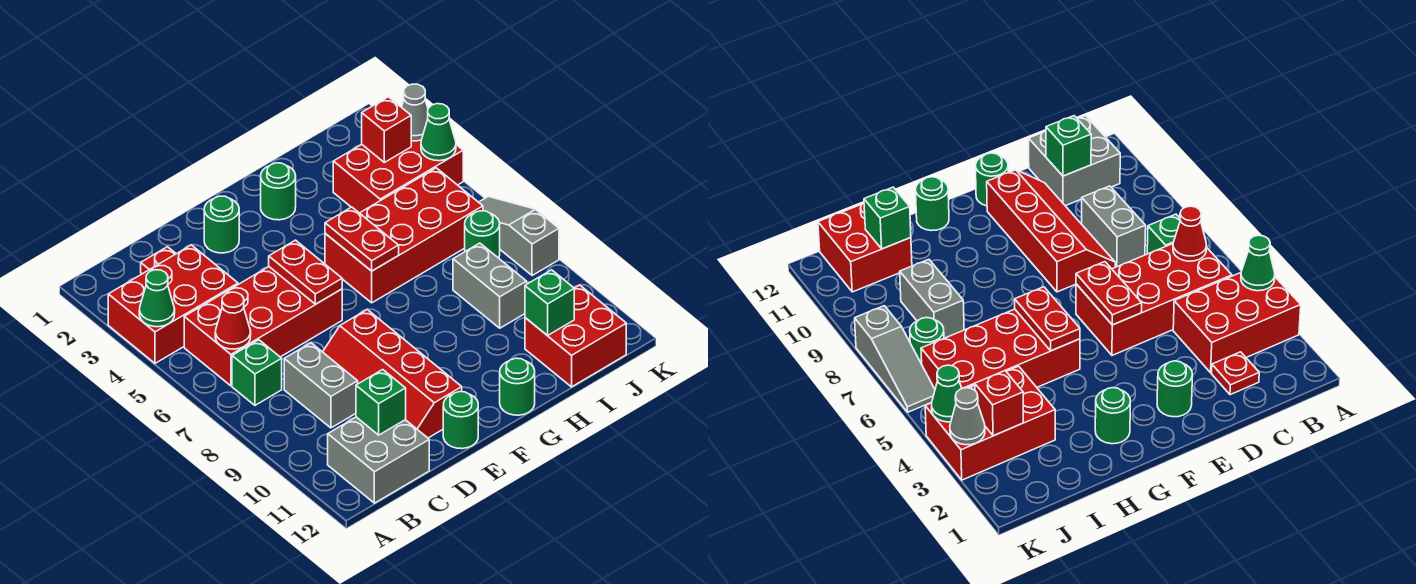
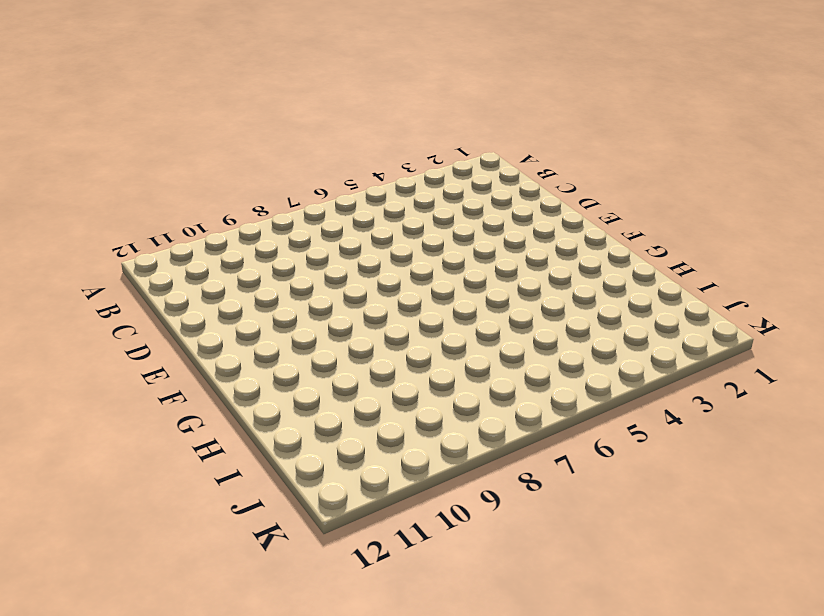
none -> red 2x3 brick [108,245,238,363]
none -> red 2x4 brick [184,267,342,386]
none -> green 1x1 brick [232,340,282,405]

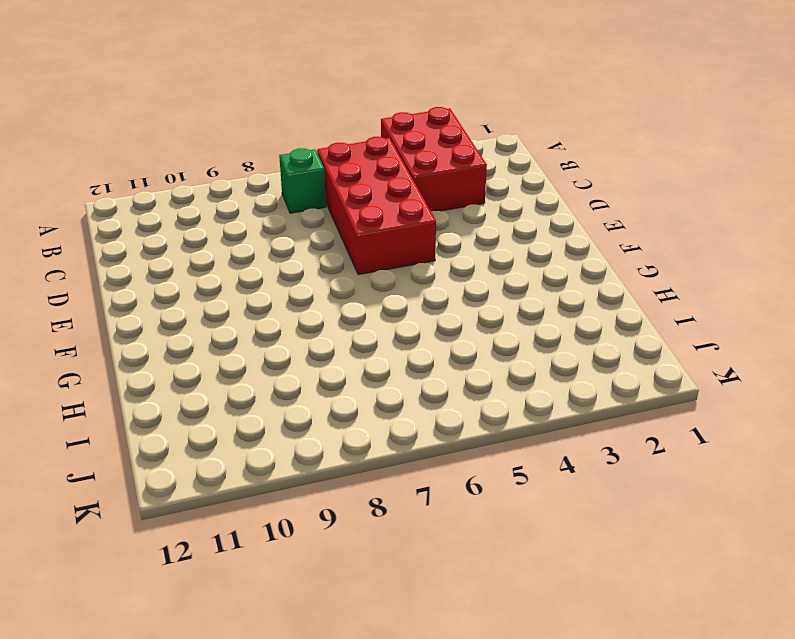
none -> grey 2x2 brick [328,417,429,503]
none -> red 1x1 plate [141,247,176,274]
none -> grey 1x2 brick [284,343,358,428]

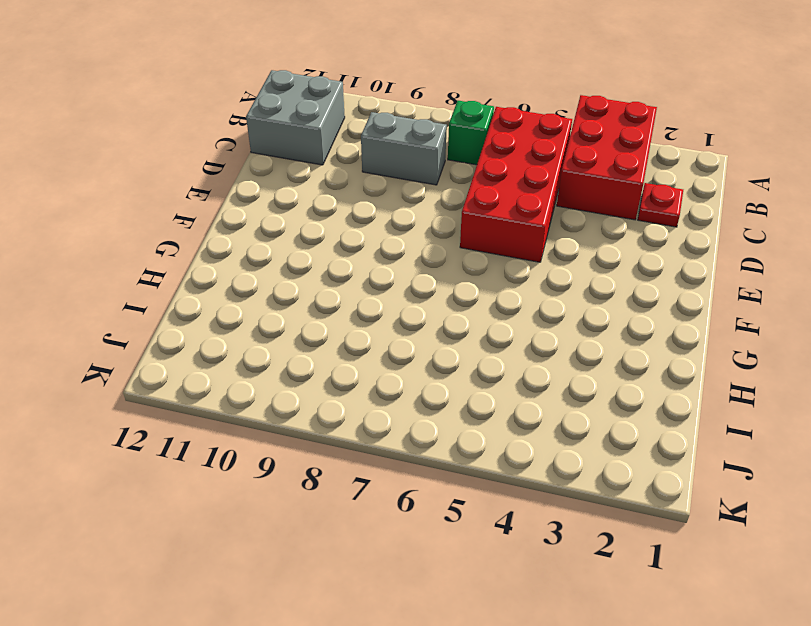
none -> red 2x4 slope [323,310,462,438]
none -> green 1x1 round brick [204,196,239,253]
none -> green 1x1 round brick [443,392,478,449]

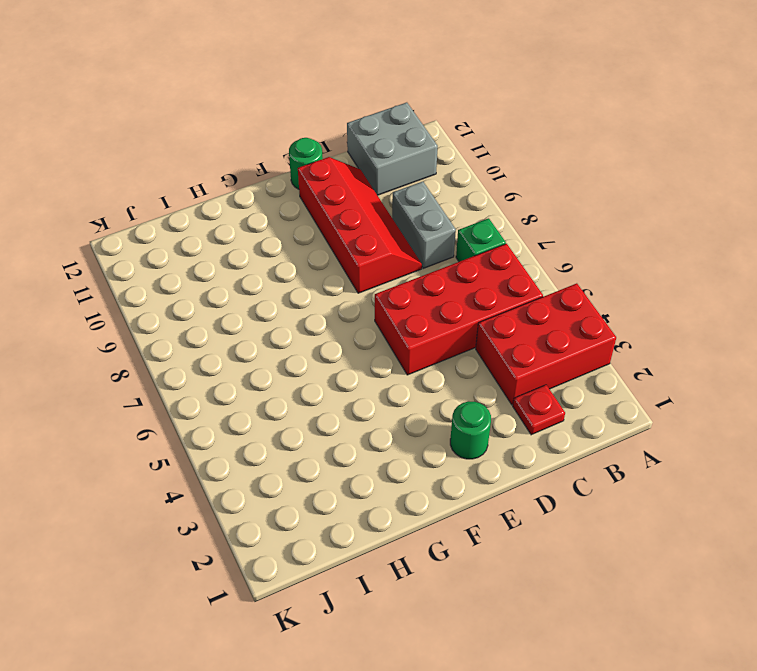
none -> green 1x1 round brick [261,163,296,220]
none -> red 2x4 brick [325,168,483,303]
none -> green 1x1 round brick [500,358,535,415]

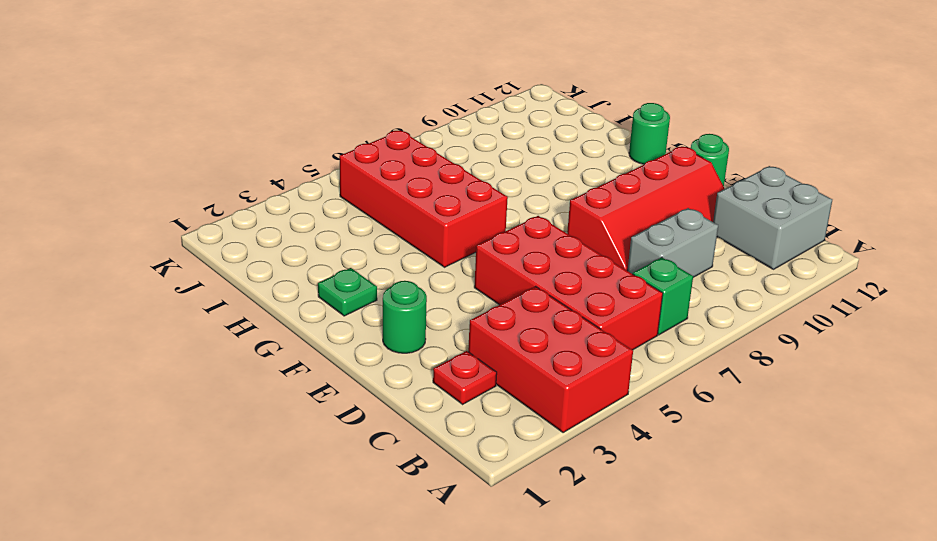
green 1x1 plate [318,268,377,316] -> green 1x1 round brick [261,163,296,220]
none -> red 2x3 brick [333,140,463,213]
none -> grey 1x2 brick [453,243,527,328]
none -> red 2x2 brick [525,285,626,387]

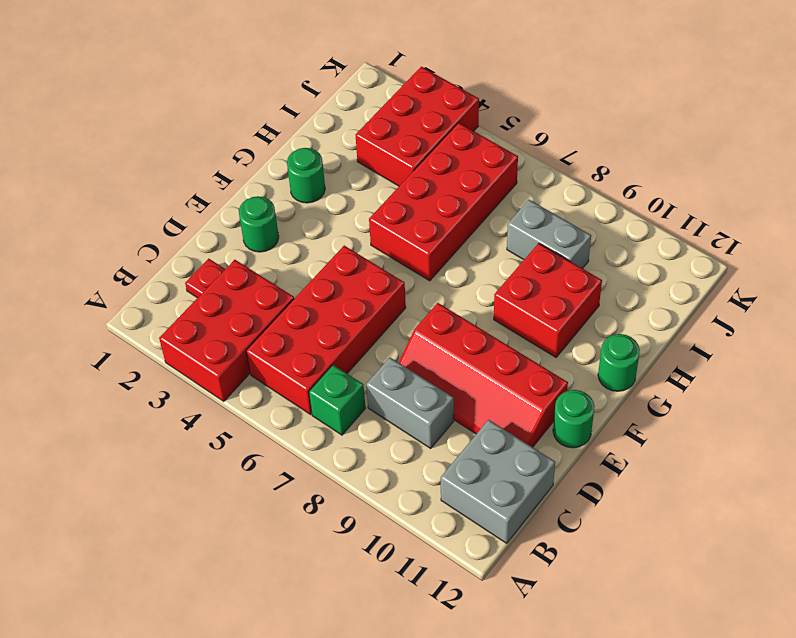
red 2x2 brick [494,243,602,357] -> red 2x2 brick moved to [525,285,626,387]
none -> green 1x1 round brick [465,211,500,258]
none -> grey 1x3 slope [479,196,559,276]
none -> green 1x1 cone [139,270,175,327]

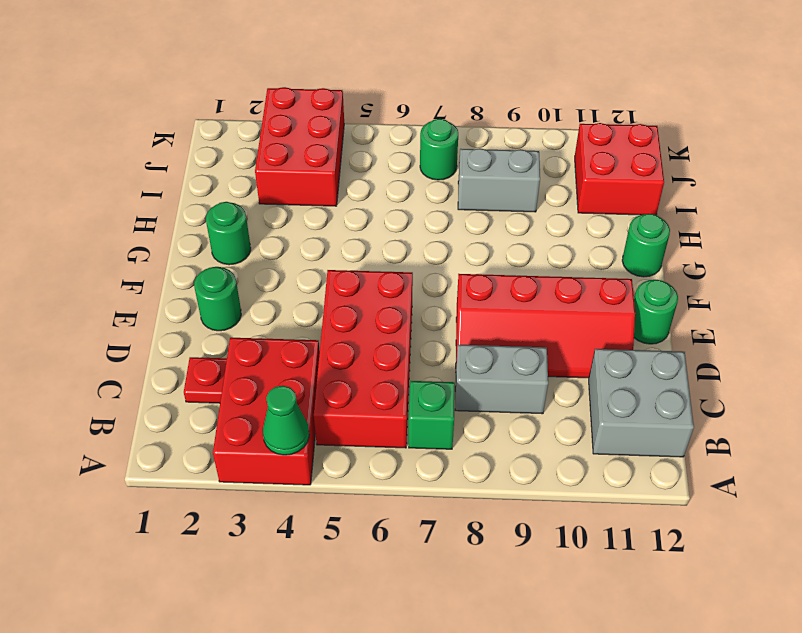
none -> red 2x4 brick [325,168,483,303]
none -> grey 1x3 slope [479,196,559,276]
none -> red 1x1 cone [215,292,251,349]

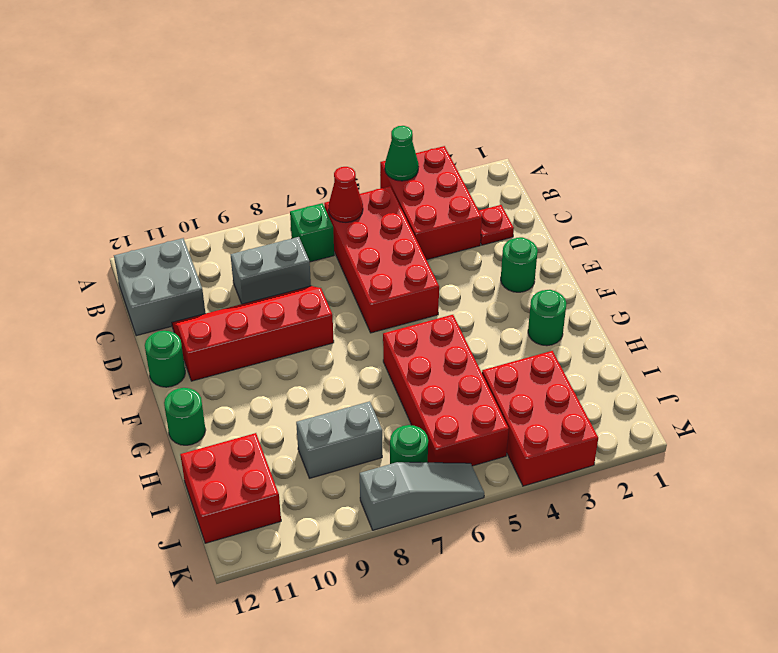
none -> green 1x1 brick [356,370,406,435]
none -> red 1x2 plate [269,240,342,304]
none -> red 1x2 plate [325,207,399,271]

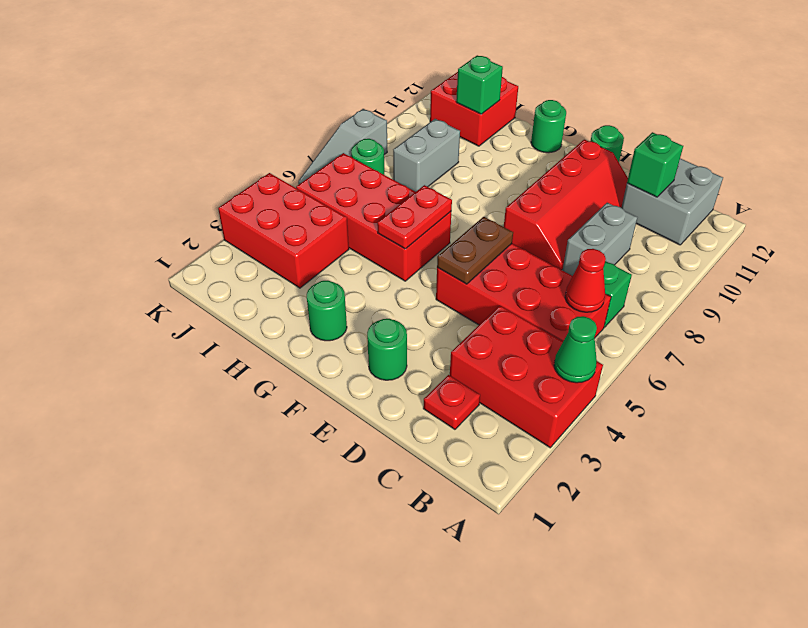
brown 1x2 plate [437,217,513,284] -> red 1x2 plate [269,240,342,304]
none -> red 1x1 brick [362,97,411,162]
none -> grey 1x1 cone [402,84,428,141]
none -> green 1x1 cone [421,104,456,161]

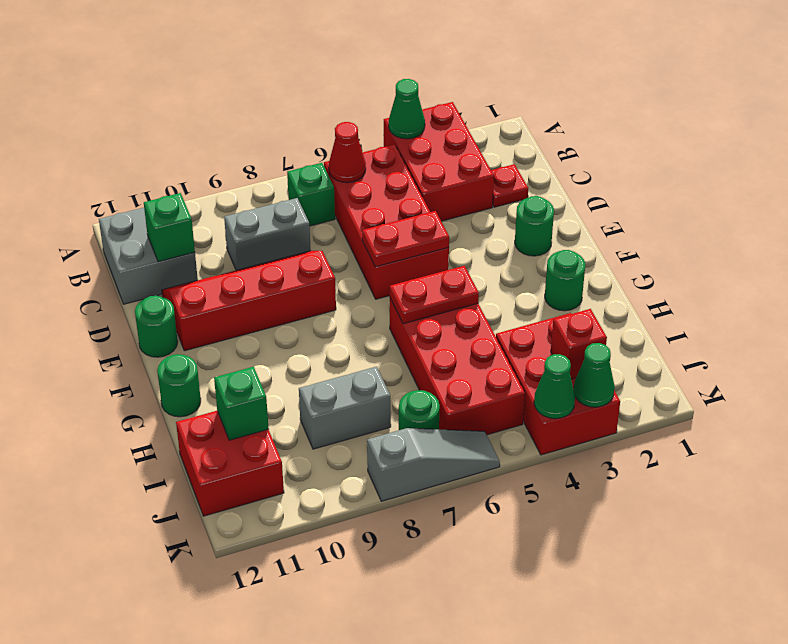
green 1x1 cone [574,343,614,407] -> grey 1x1 cone [402,84,428,141]

